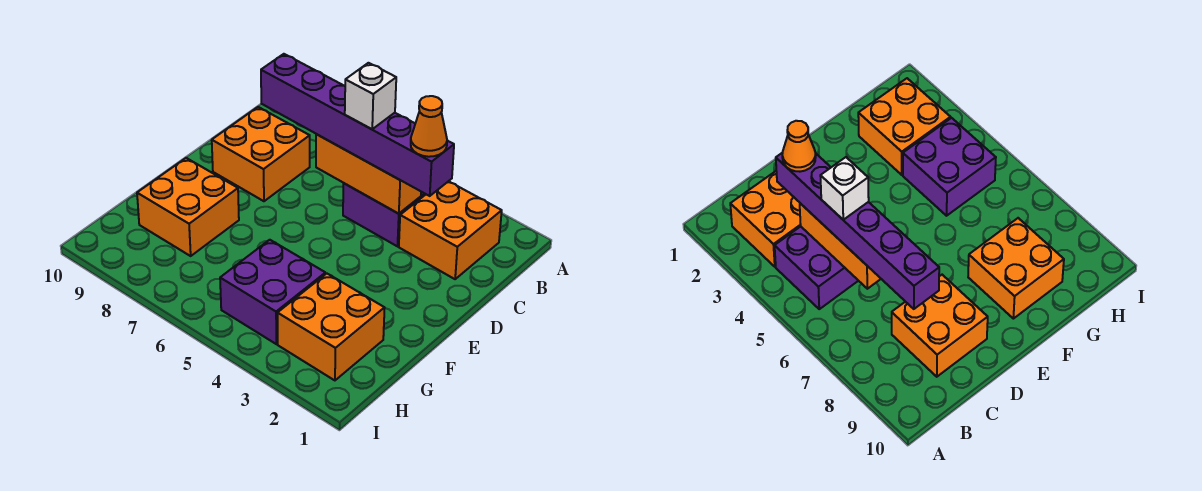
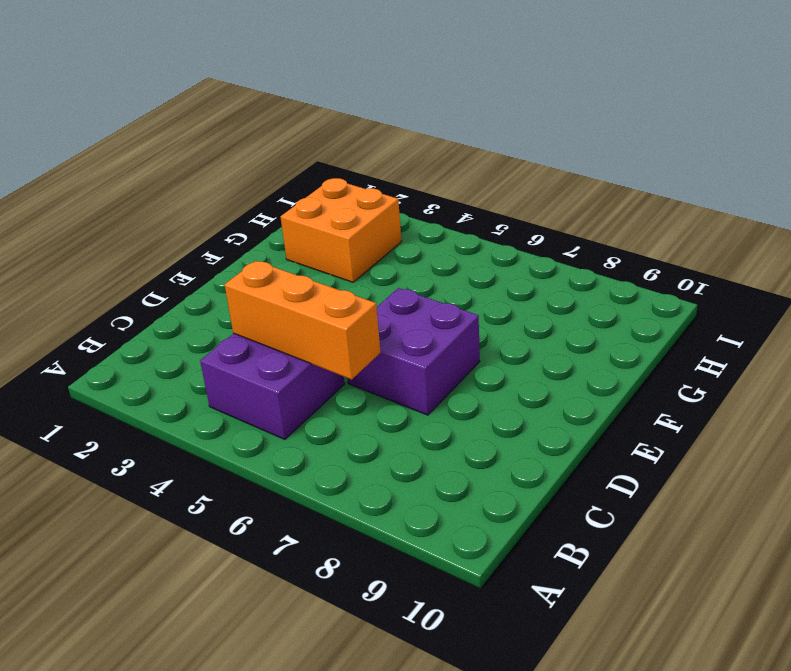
purple 2x2 brick [347,288,480,415] -> purple 2x2 brick moved to [220,240,325,344]
none -> orange 2x2 brick [399,181,502,279]
none -> orange 2x2 brick [212,107,310,201]

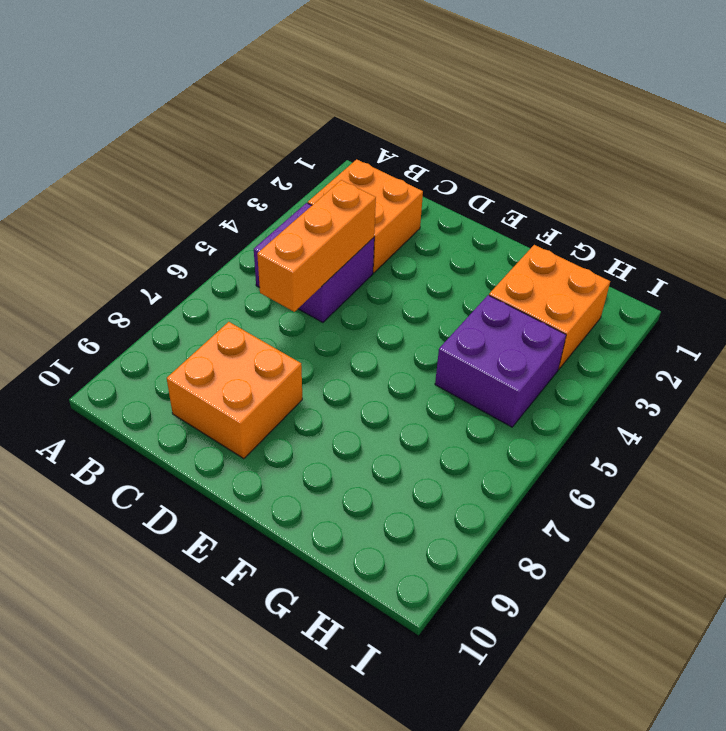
none -> orange 2x2 brick [137,158,239,256]
none -> purple 1x6 brick [261,54,454,196]

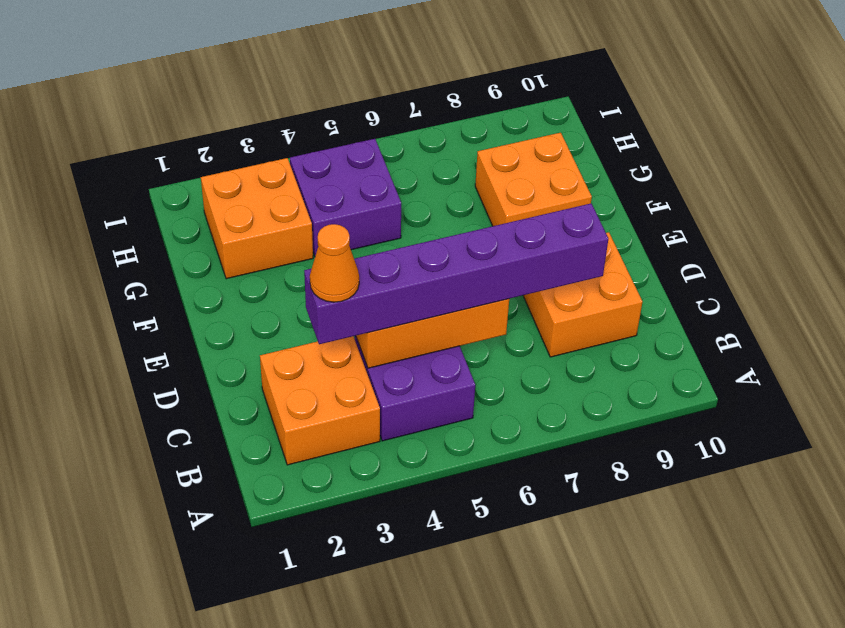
none -> white 1x1 brick [345,63,396,129]

